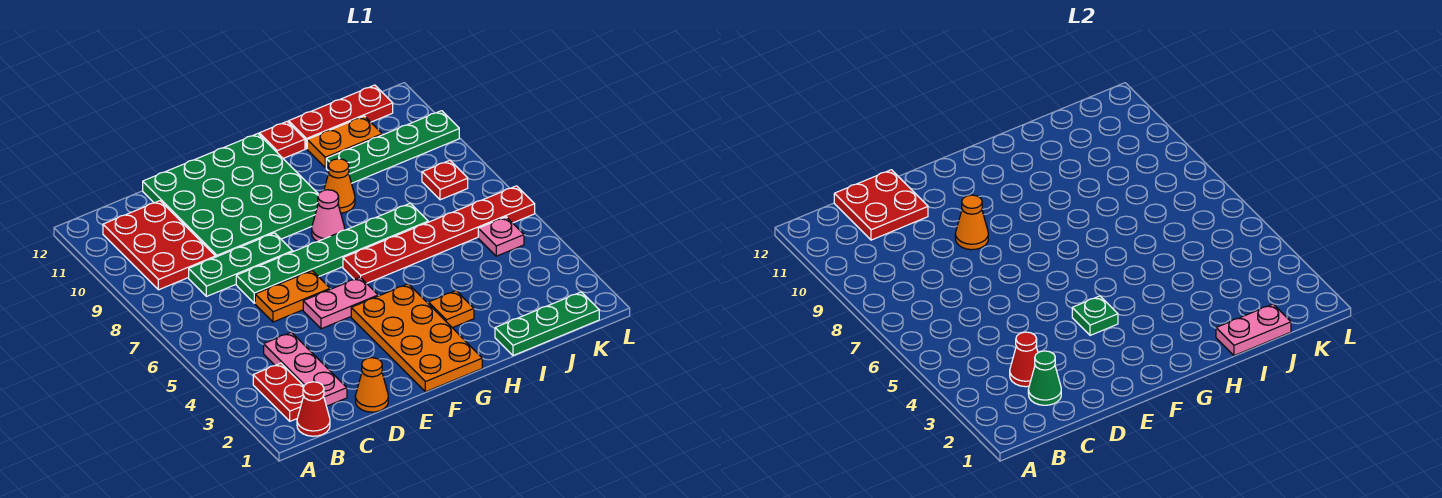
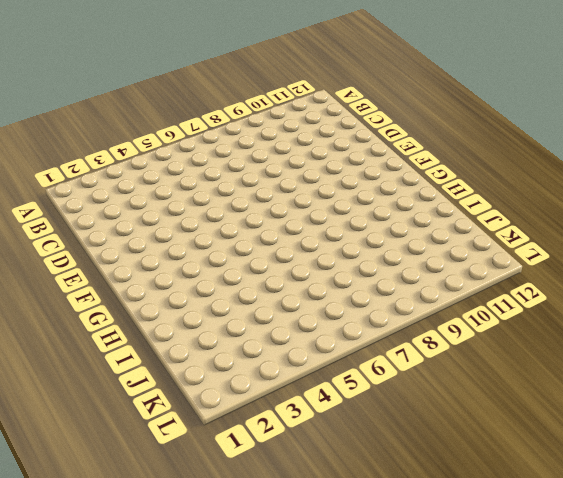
none -> red 1x1 cone [297,382,330,436]
none -> red 1x2 plate [253,363,304,421]
none -> red 2x3 plate [103,201,215,290]

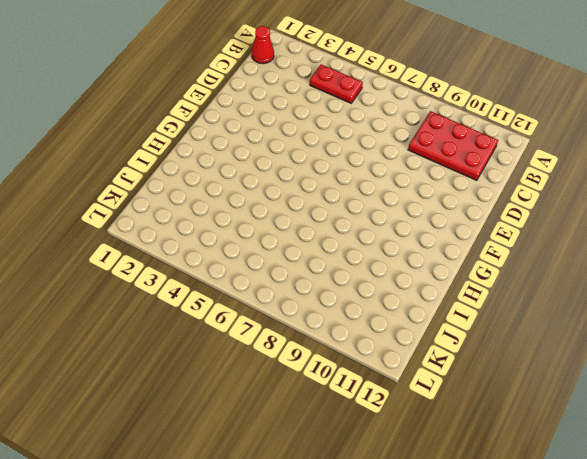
red 1x2 plate [310,64,363,103] -> red 1x2 plate moved to [253,363,304,421]
none -> pink 1x3 plate [264,332,347,406]
none -> green 1x3 plate [189,233,293,296]
none -> orange 1x1 cone [355,358,388,412]

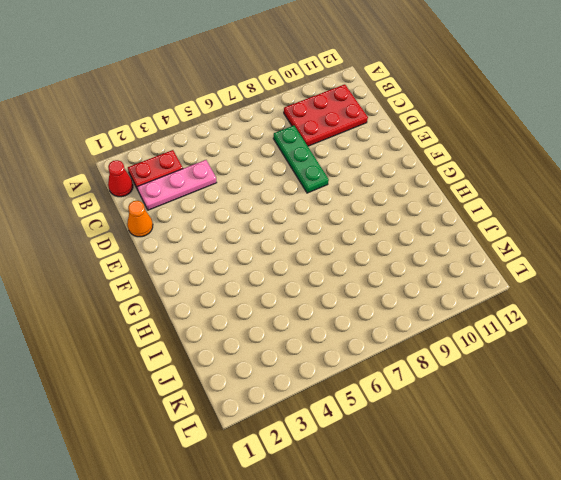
none -> orange 1x2 plate [255,271,330,322]
none -> green 1x6 plate [236,203,428,303]
none -> green 4x4 plate [143,134,319,257]

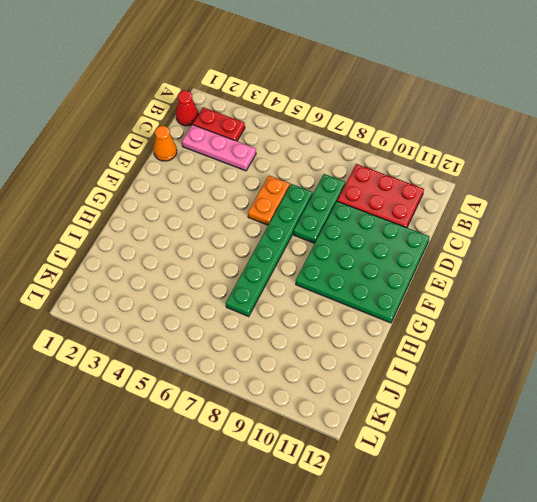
none -> pink 1x2 plate [303,277,378,329]
none -> orange 2x4 plate [351,284,482,392]
none -> red 1x6 plate [343,186,535,283]

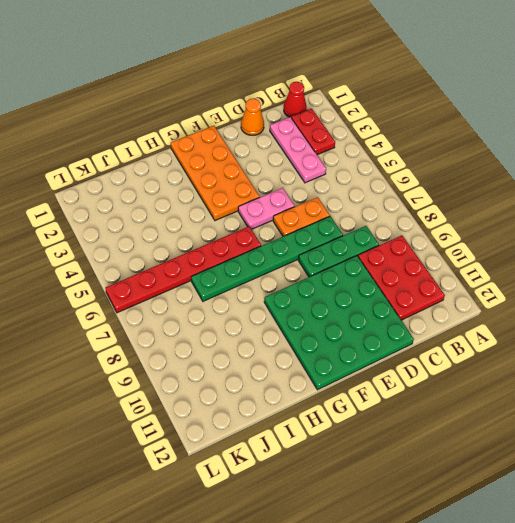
none -> pink 1x1 cone [312,190,345,242]
none -> orange 1x1 plate [428,291,474,328]
none -> orange 1x1 cone [324,159,355,213]

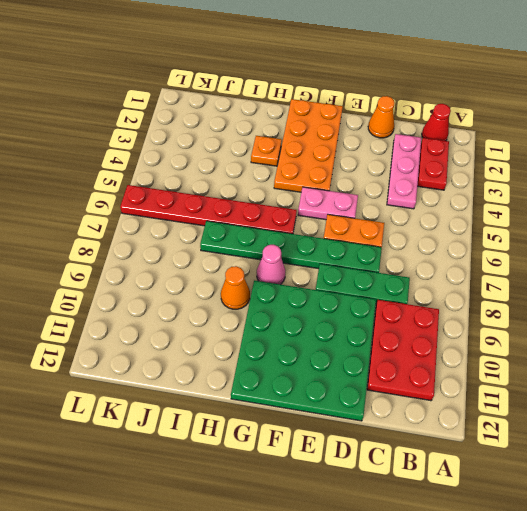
none -> red 1x1 plate [259,122,305,158]
none -> green 1x3 plate [495,292,599,356]
none -> green 1x4 plate [326,111,459,183]

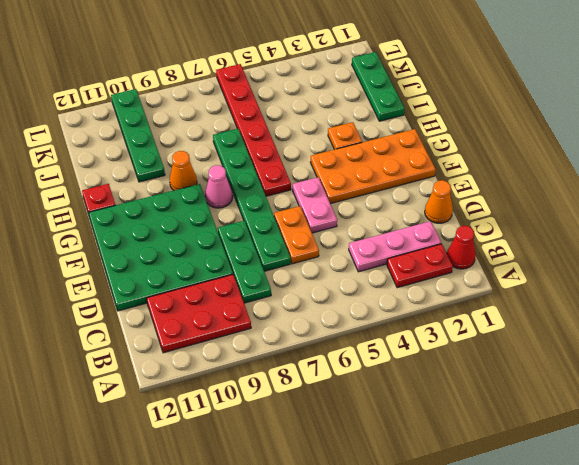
none -> orange 1x2 plate [307,116,382,167]
none -> red 1x3 plate [289,85,393,149]
none -> pink 1x1 plate [478,217,524,256]

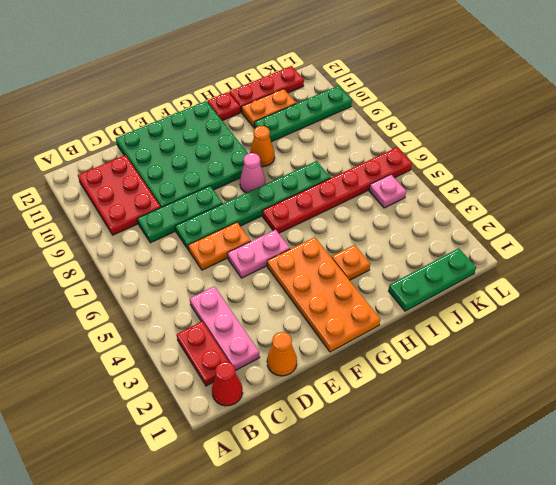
none -> red 1x1 plate [422,160,468,200]
none -> green 1x1 cone [1028,351,1061,405]
none -> red 1x1 cone [1010,332,1038,387]

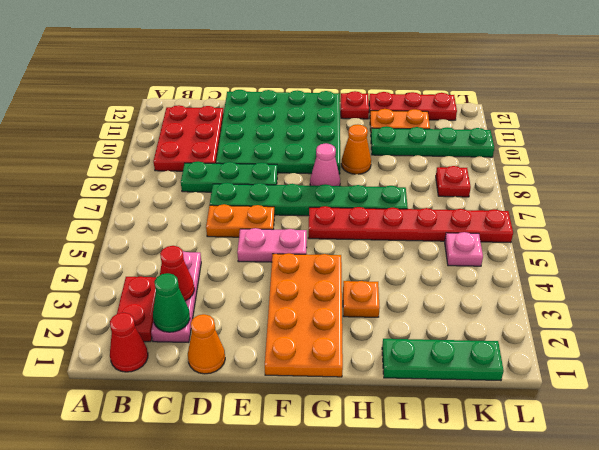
none -> red 2x2 plate [834,170,928,240]
none -> orange 1x1 cone [955,195,988,250]
none -> green 1x1 plate [1072,296,1118,335]

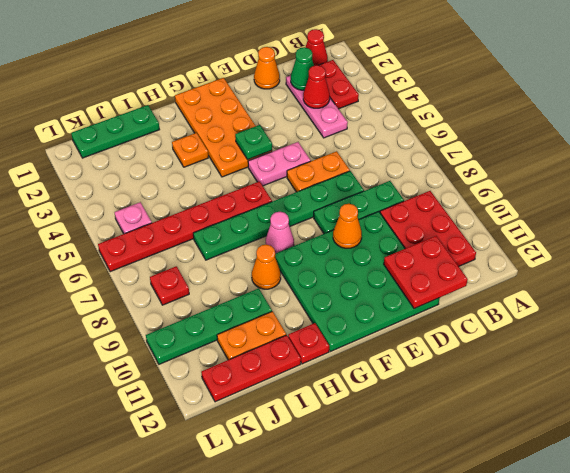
none -> pink 1x2 plate [1216,304,1291,356]

